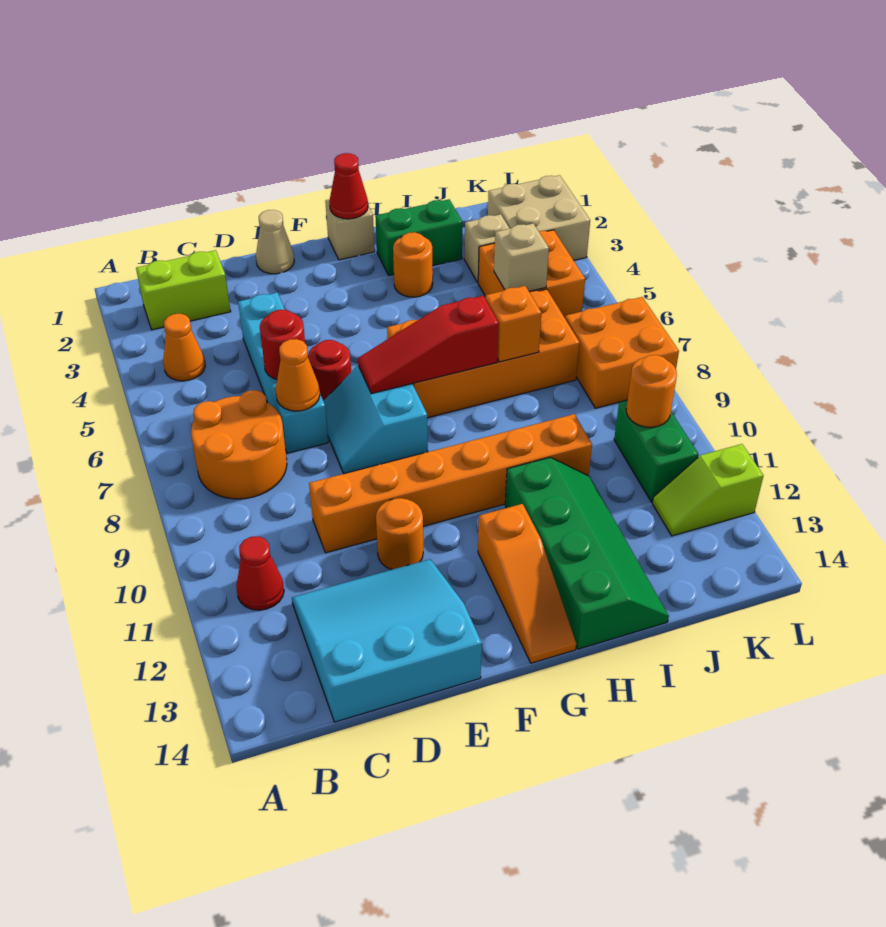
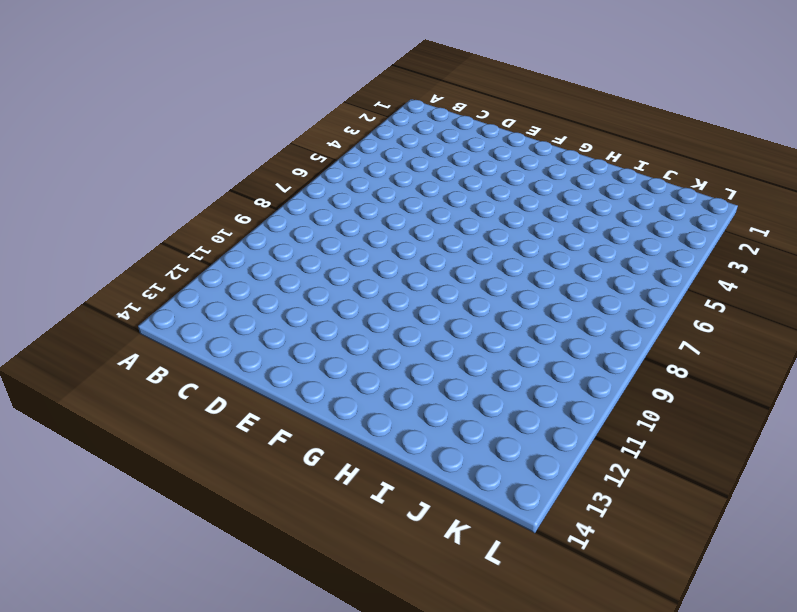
none -> lime 1x2 brick [136,250,231,330]
none -> orange 1x1 cone [163,314,205,381]
none -> orange 2x2 round brick [191,390,287,499]
none -> red 1x1 cone [236,536,284,610]

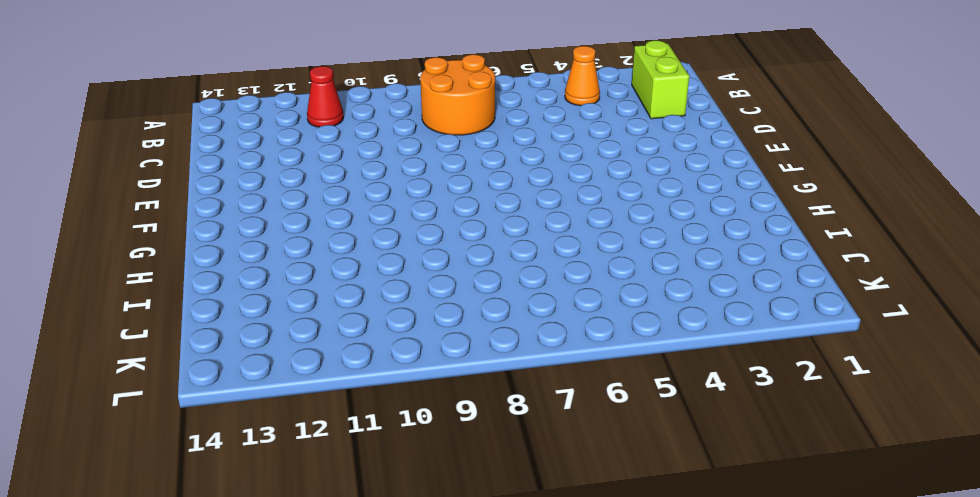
none -> cyan 3x3 slope [292,559,482,722]
none -> cyan 1x4 brick [238,293,328,453]
none -> orange 1x6 brick [309,414,592,553]
none -> tan 1x1 cone [256,210,294,274]

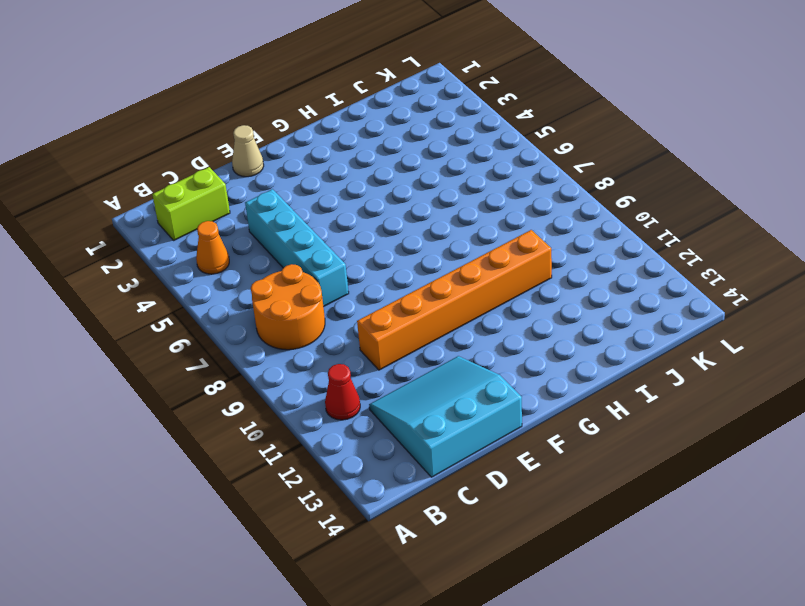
none -> red 1x1 round brick [308,340,351,401]
none -> cyan 2x2 slope [324,366,428,474]
none -> orange 1x1 round brick [376,498,423,570]
none -> tan 1x1 brick [325,199,375,260]

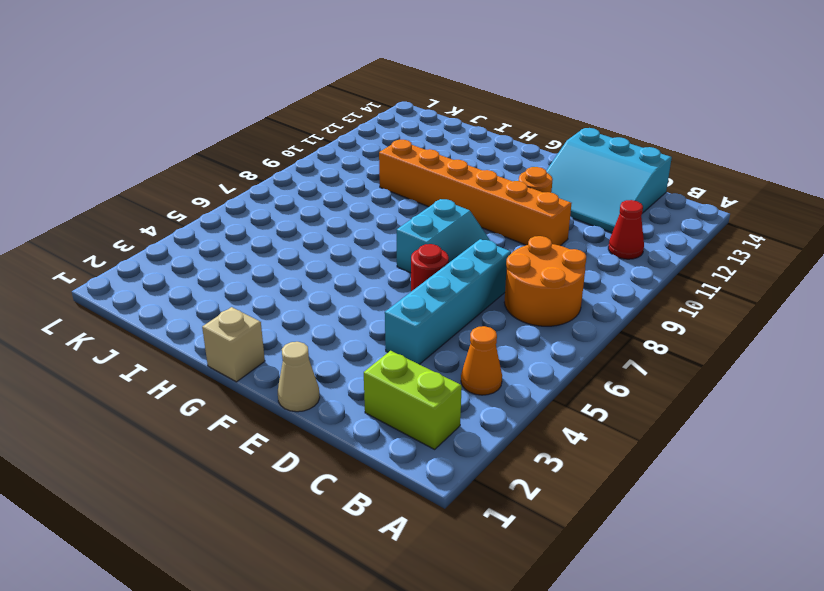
none -> orange 2x4 brick [387,289,580,418]
none -> orange 1x3 slope [478,504,576,663]
none -> green 1x2 brick [375,199,462,276]
none -> orange 1x1 round brick [393,232,433,297]

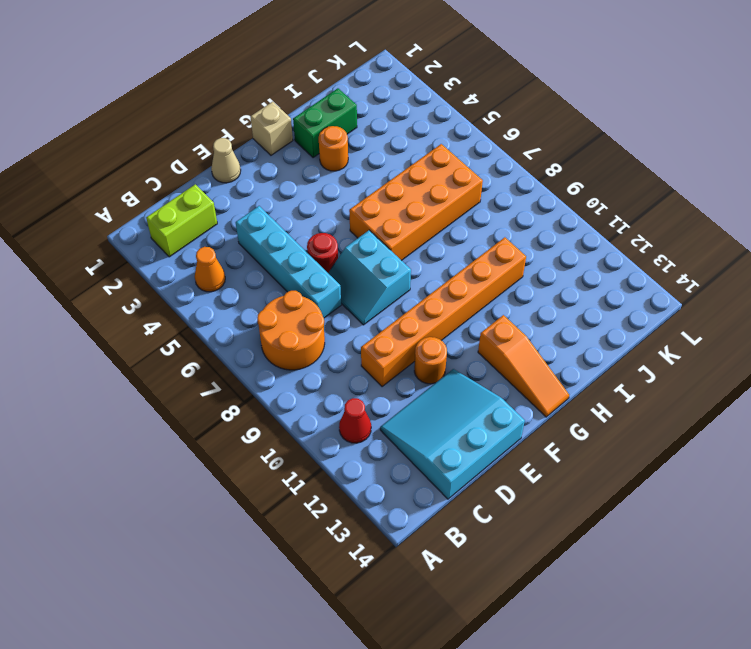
none -> green 2x4 slope [505,457,669,649]
none -> tan 1x1 brick [464,214,510,283]
none -> orange 2x2 brick [478,230,585,318]
none -> tan 2x2 brick [488,175,590,260]

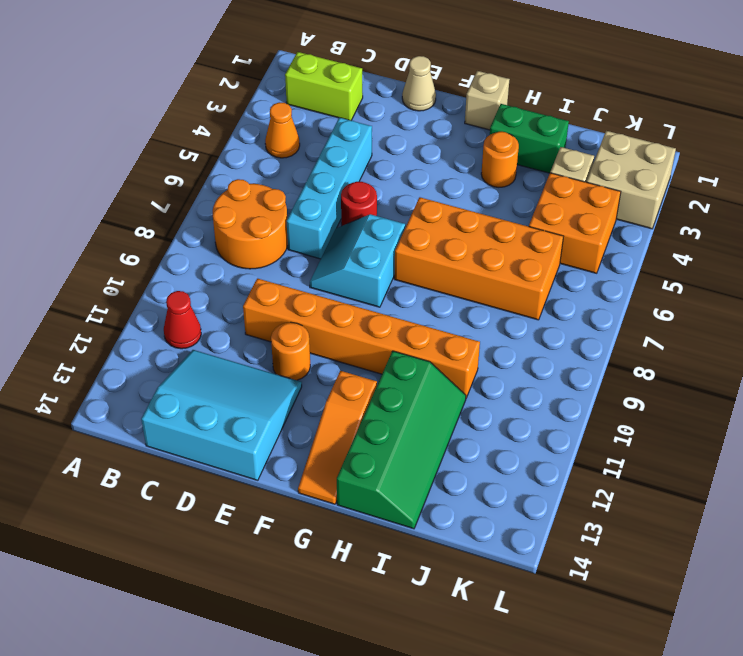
none -> orange 2x2 brick [565,297,679,408]
none -> green 1x2 brick [614,400,698,502]
none -> lime 1x2 slope [652,444,763,536]
none -> red 1x1 round brick [260,310,305,379]

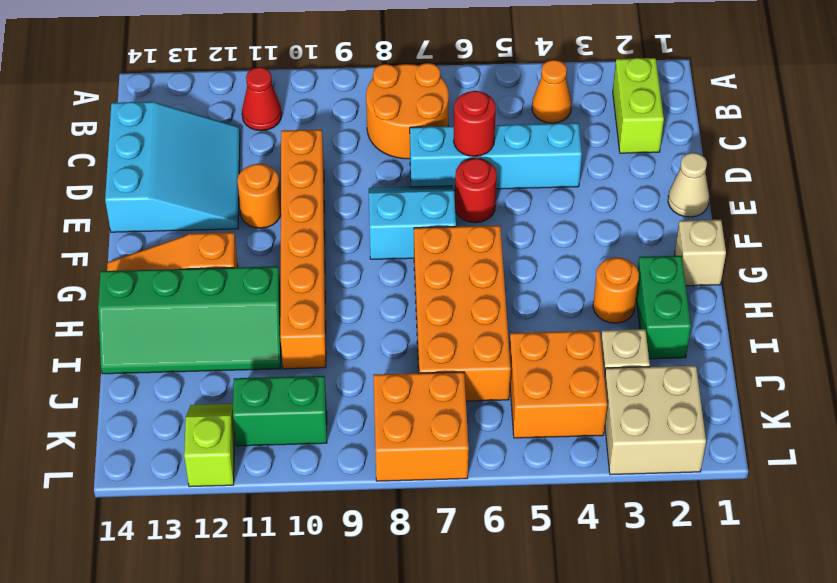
none -> orange 1x1 cone [275,339,320,411]
none -> red 1x3 slope [358,296,499,394]
none -> red 1x1 cone [330,153,368,219]
none -> orange 1x1 brick [485,286,541,362]

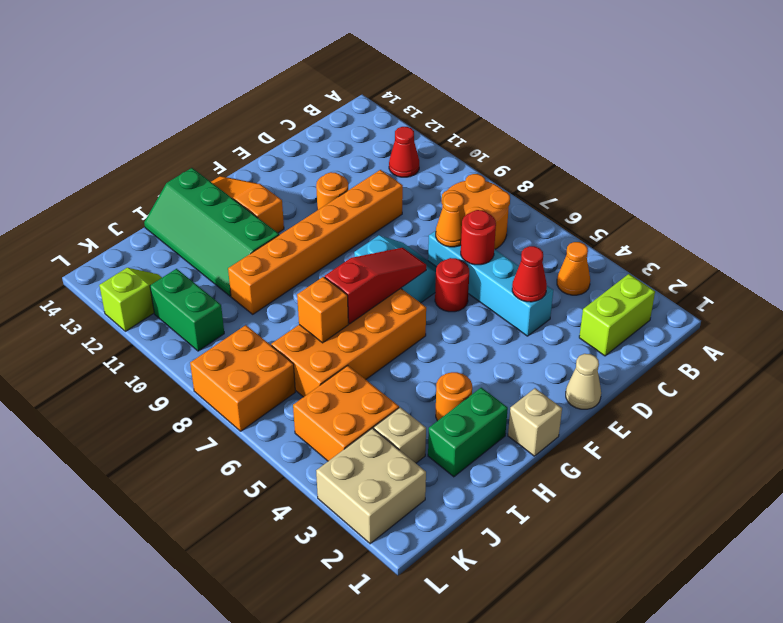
red 1x1 cone [512,246,547,302] -> red 1x1 cone moved to [330,153,368,219]
none -> cyan 3x3 slope [292,559,482,722]
none -> tan 1x1 brick [494,224,549,291]
none -> orange 1x1 round brick [626,355,677,427]

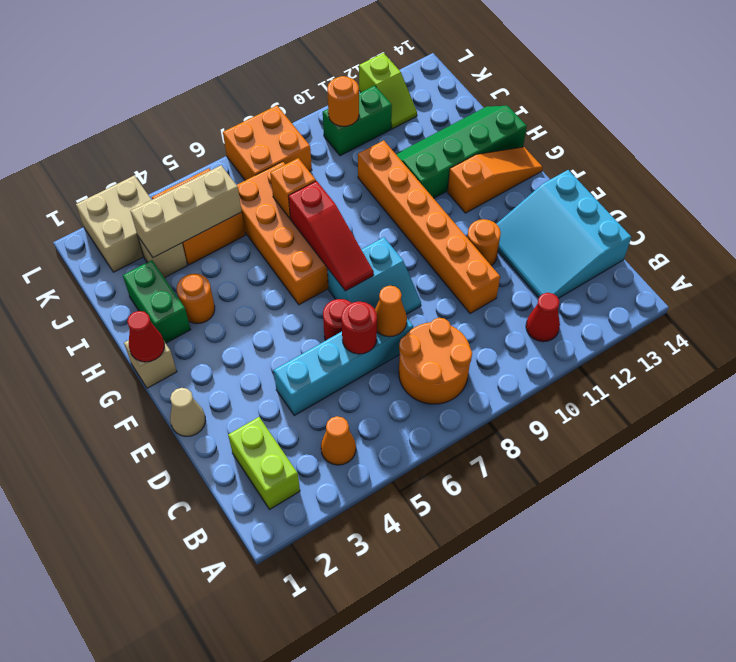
tan 1x3 brick [131,165,242,258] -> tan 1x1 brick [494,224,549,291]

